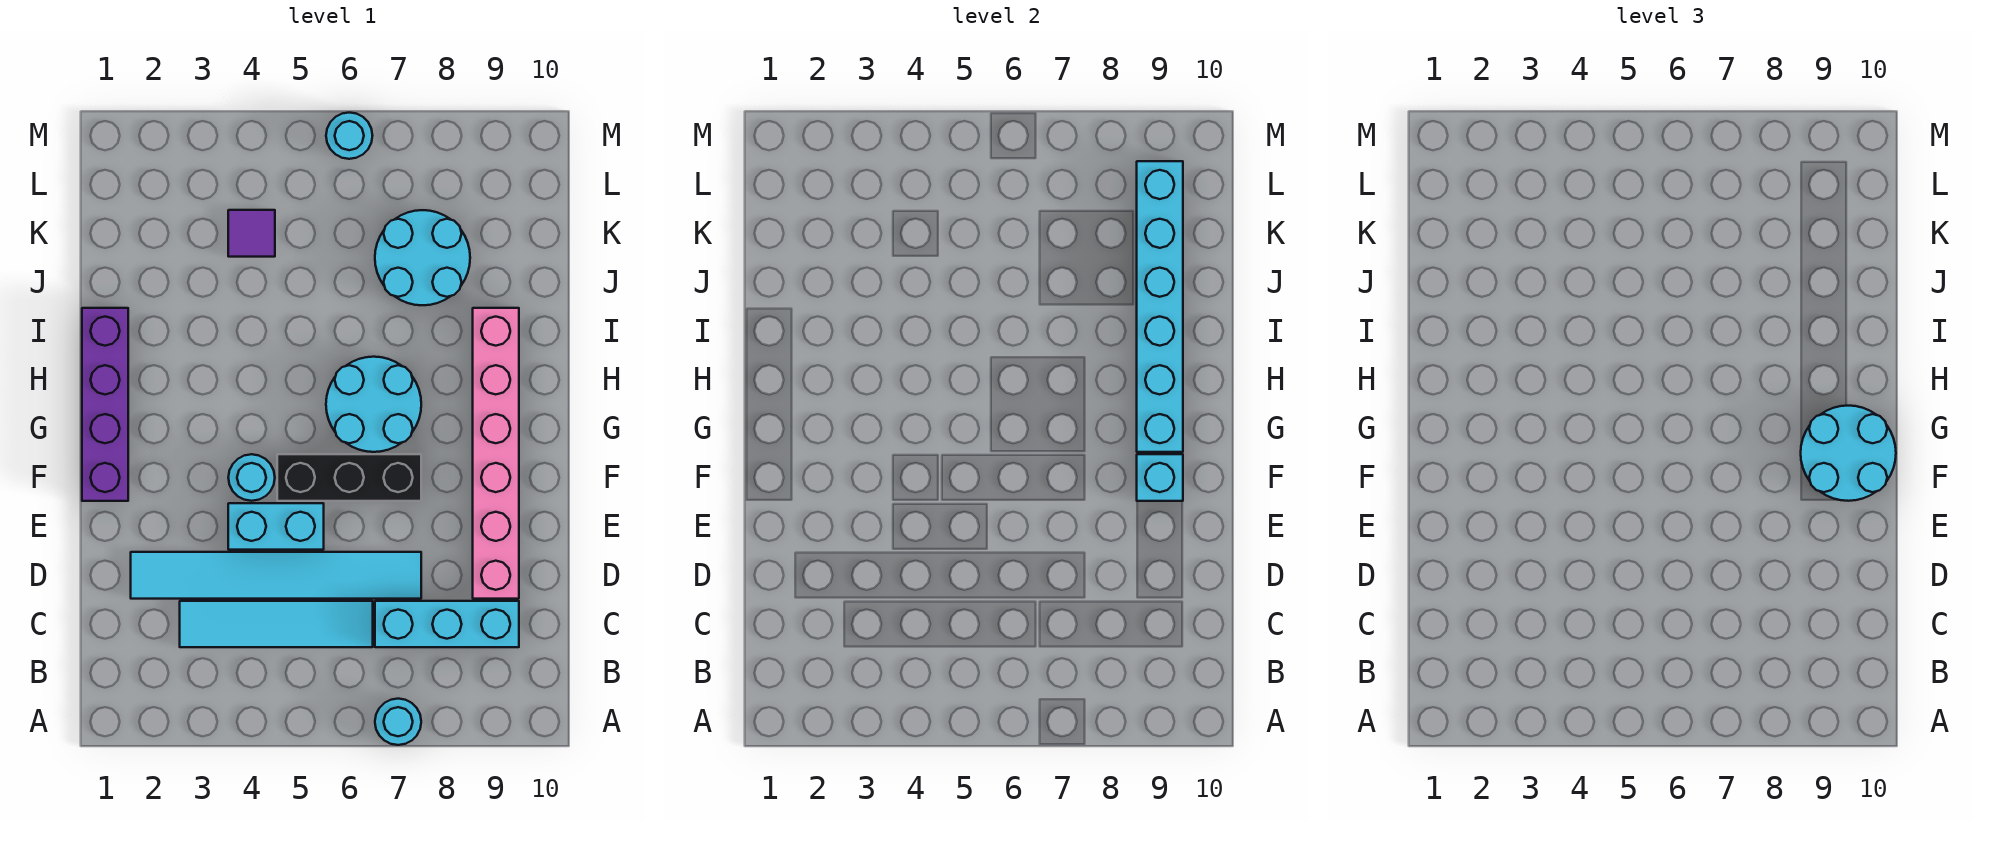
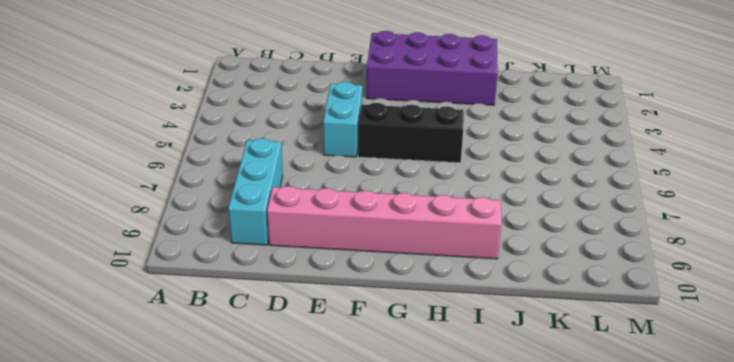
purple 2x4 brick [366,31,498,105] -> purple 1x4 brick [82,308,128,501]
black 1x3 brick [358,103,464,163] -> black 1x3 brick turned to [277,454,421,501]
none -> cyan 1x1 round brick [375,699,421,745]
none -> cyan 1x4 tile [180,601,373,647]
none -> cyan 1x6 tile [131,552,421,599]

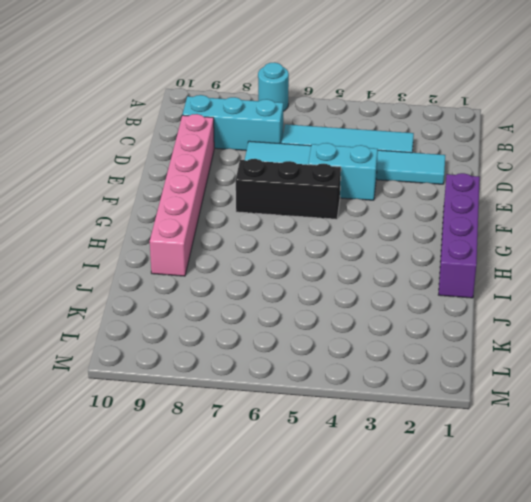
none -> cyan 1x1 round brick [228,454,275,501]
none -> cyan 2x2 round brick [326,357,421,452]
none -> cyan 2x2 round brick [375,210,470,305]

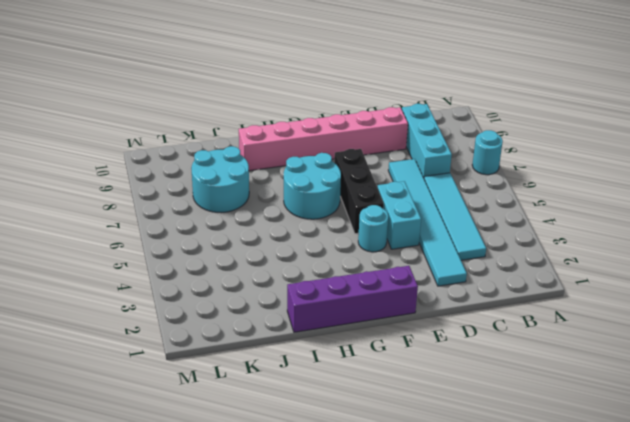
none -> purple 1x1 tile [228,210,275,257]
none -> cyan 1x1 round brick [326,113,373,159]
none -> cyan 1x1 brick [1137,454,1183,501]

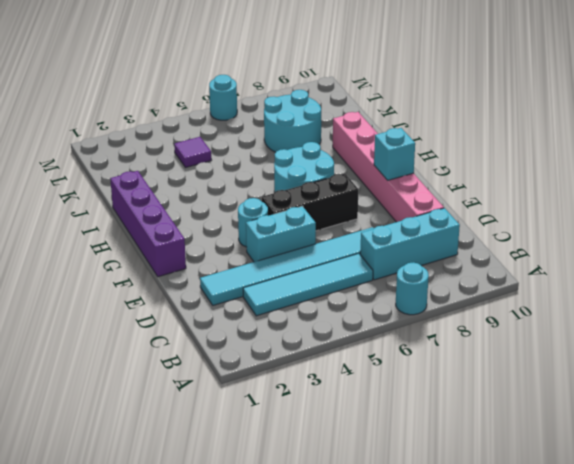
none -> cyan 1x6 brick [1137,161,1183,452]
none -> cyan 2x2 round brick [1801,406,1896,501]

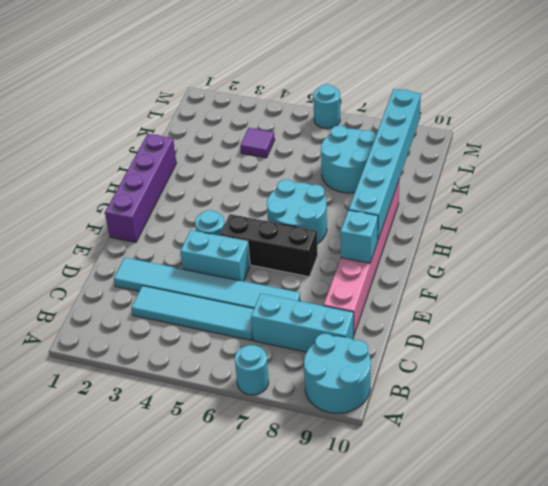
cyan 2x2 round brick [304,334,371,413] -> cyan 2x2 round brick moved to [1801,406,1896,501]

